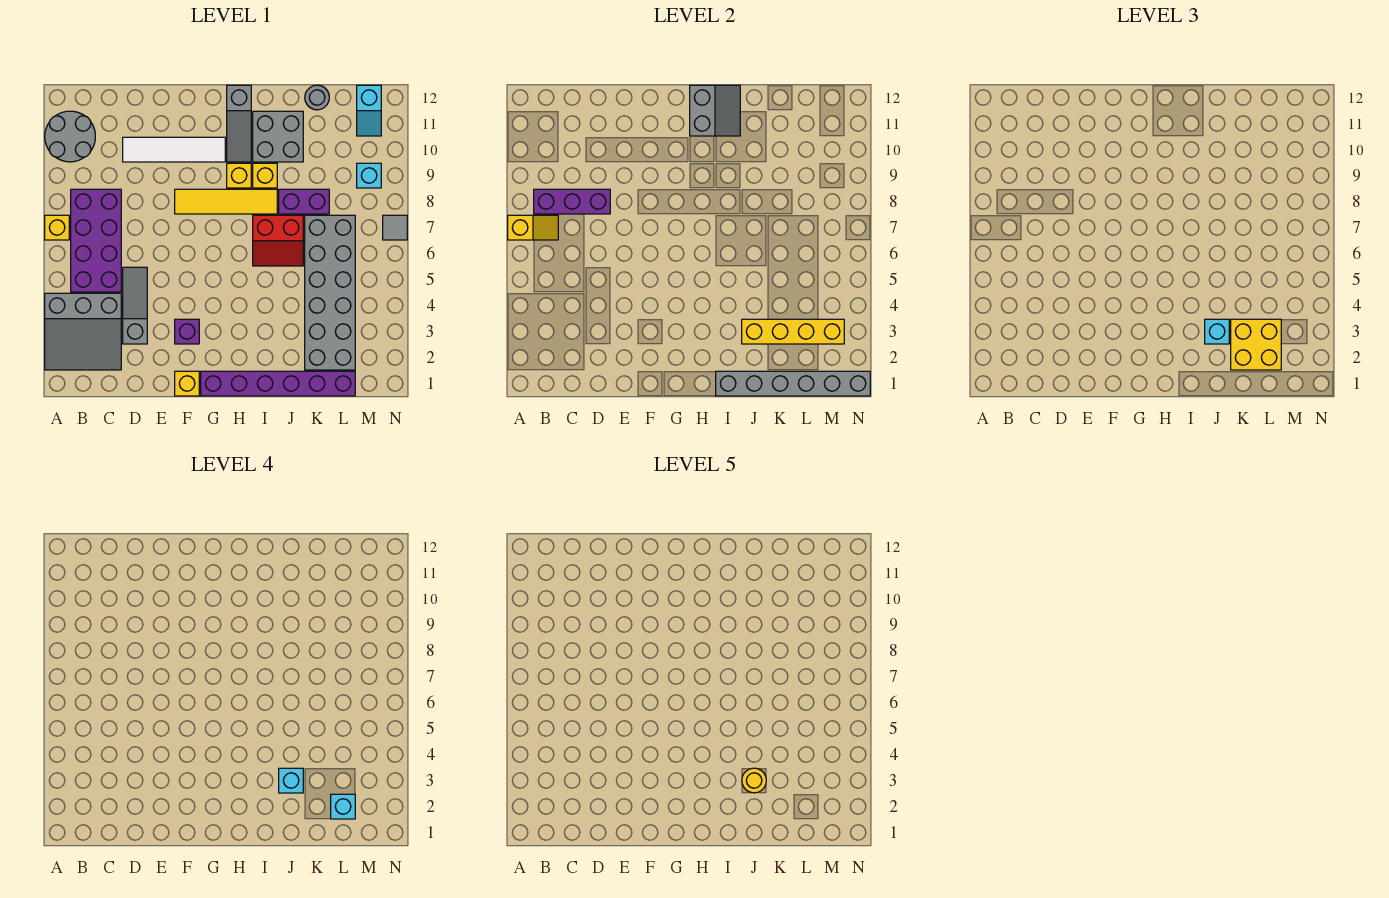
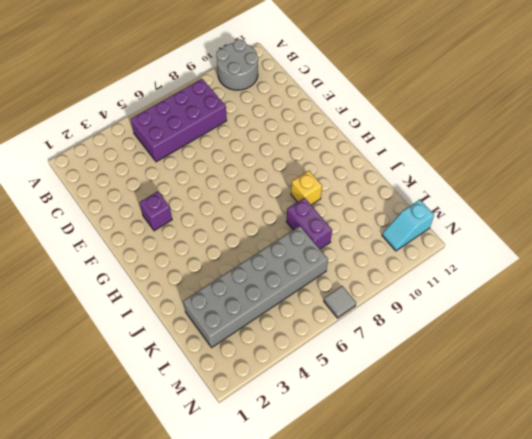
none -> grey 3x3 slope [45,293,121,370]
none -> yellow 1x1 brick [45,215,69,240]
none -> grey 1x3 slope [123,267,147,344]
none -> white 1x4 tile [123,137,225,162]

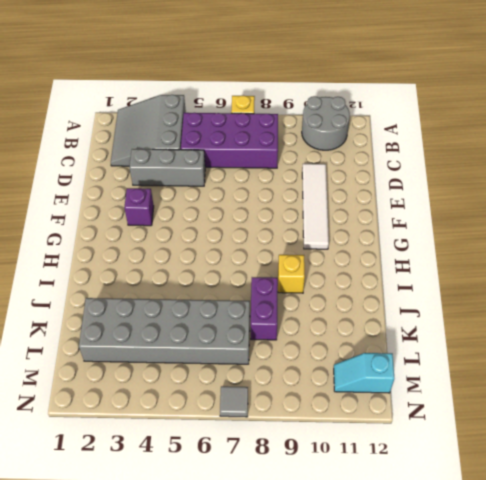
grey 1x3 brick [129,149,205,186] -> grey 1x3 slope [123,267,147,344]
none -> yellow 1x1 brick [175,371,199,396]
none -> yellow 1x4 tile [175,189,277,214]
none -> purple 1x6 brick [201,371,355,396]
none -> yellow 1x1 brick [227,163,251,188]

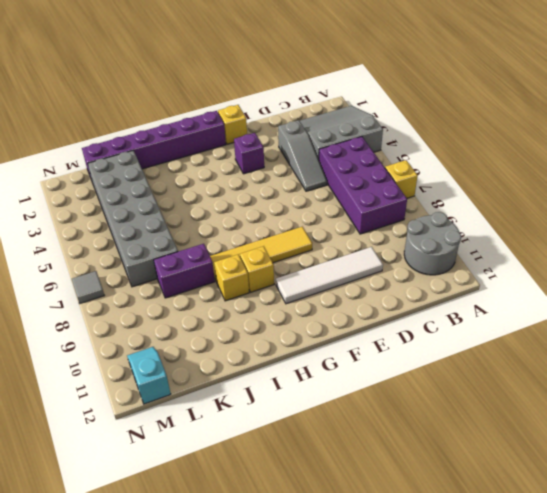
none -> grey 1x3 slope [227,85,251,162]
none -> red 2x2 slope [253,215,303,266]
none -> grey 2x2 brick [253,111,303,162]
none -> grey 1x1 round brick [305,85,329,110]

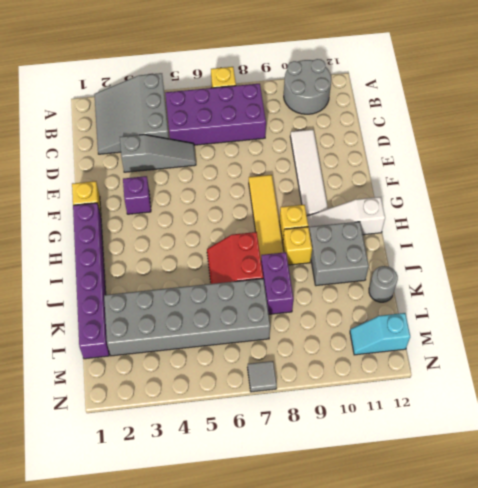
white 1x3 slope [307,197,385,235] -> grey 1x3 slope [227,85,251,162]
none -> cyan 1x1 brick [357,163,381,188]
none -> yellow 1x2 slope [508,215,558,240]
none -> purple 1x3 brick [534,189,610,214]
none -> grey 2x2 slope [690,85,740,136]

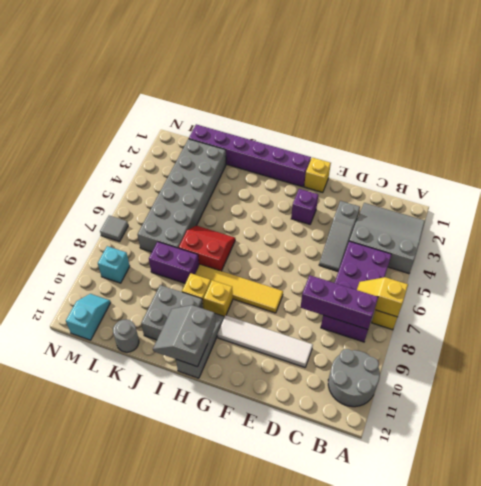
none -> grey 1x6 brick [716,371,870,396]
none -> yellow 1x4 brick [742,319,844,344]
none -> cyan 1x1 brick [1205,319,1229,344]
none -> yellow 2x2 brick [1231,319,1281,370]

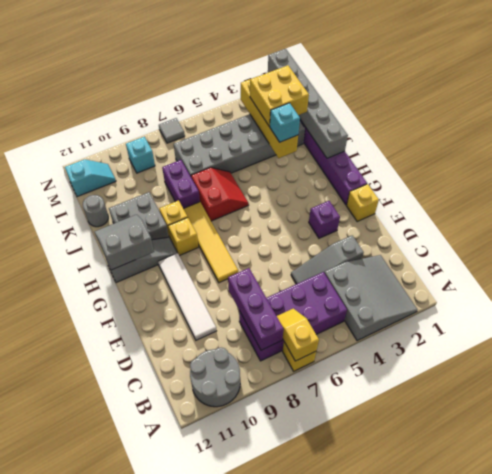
none -> cyan 1x1 brick [279,768,303,793]
none -> cyan 1x1 brick [331,794,355,819]
none -> yellow 1x1 round brick [742,768,766,793]

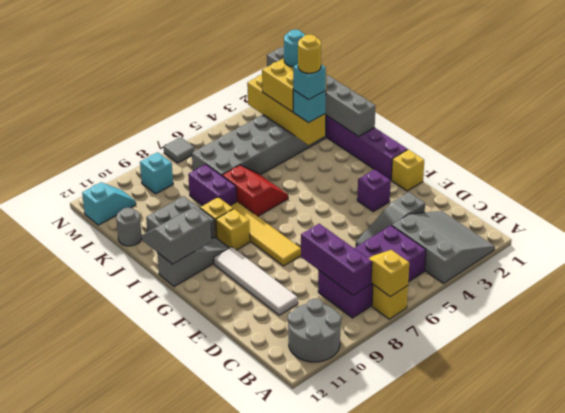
cyan 1x1 round brick [284,30,305,67] -> cyan 1x1 brick [331,794,355,819]

